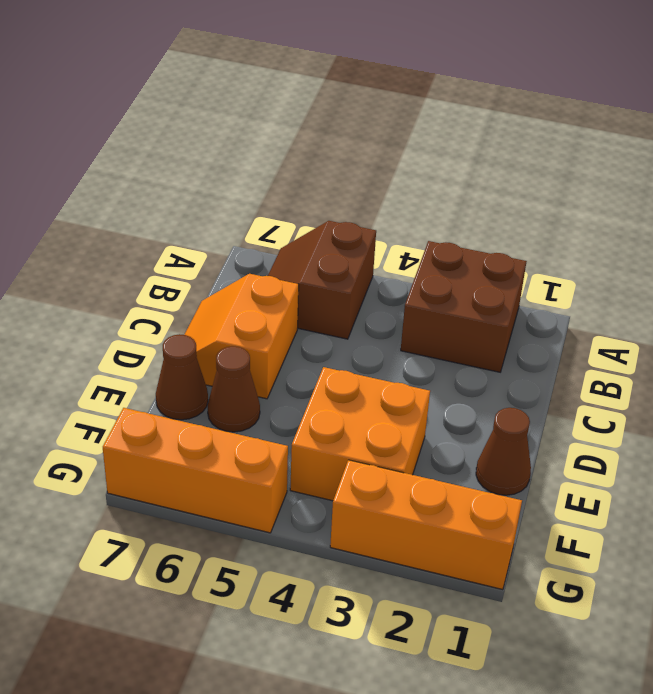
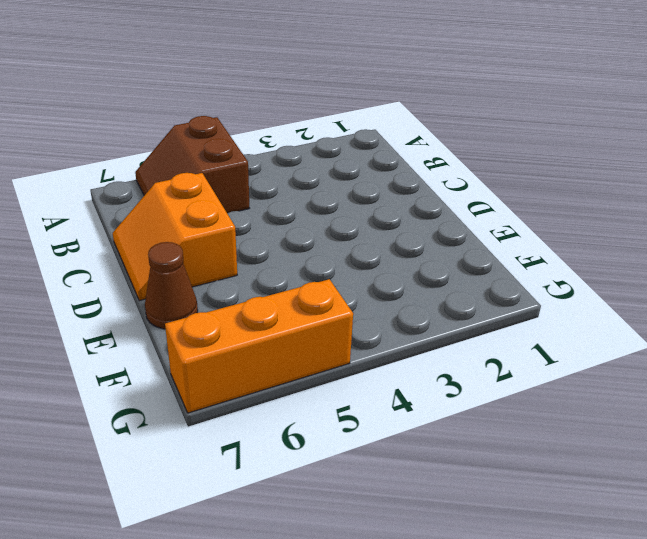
none -> brown 2x2 brick [401,241,527,372]
none -> brown 1x1 cone [476,408,531,495]

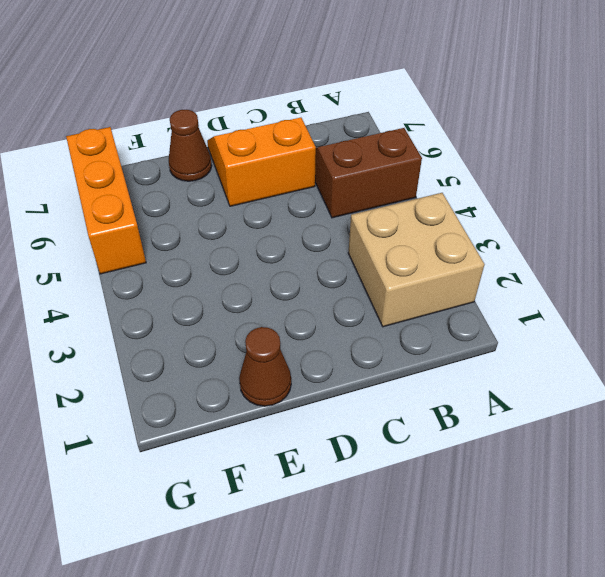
tan 2x2 brick [348,193,484,327] -> brown 2x2 brick [401,241,527,372]
none -> orange 2x2 brick [290,367,430,501]
none -> brown 1x1 cone [207,346,260,432]

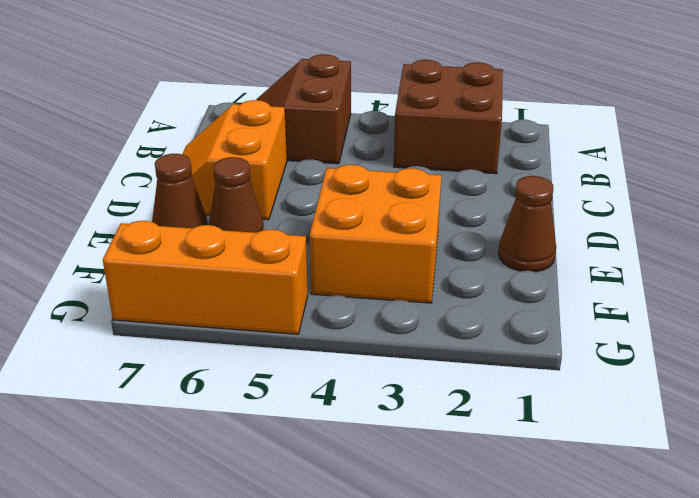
none -> orange 1x3 brick [330,460,522,590]

